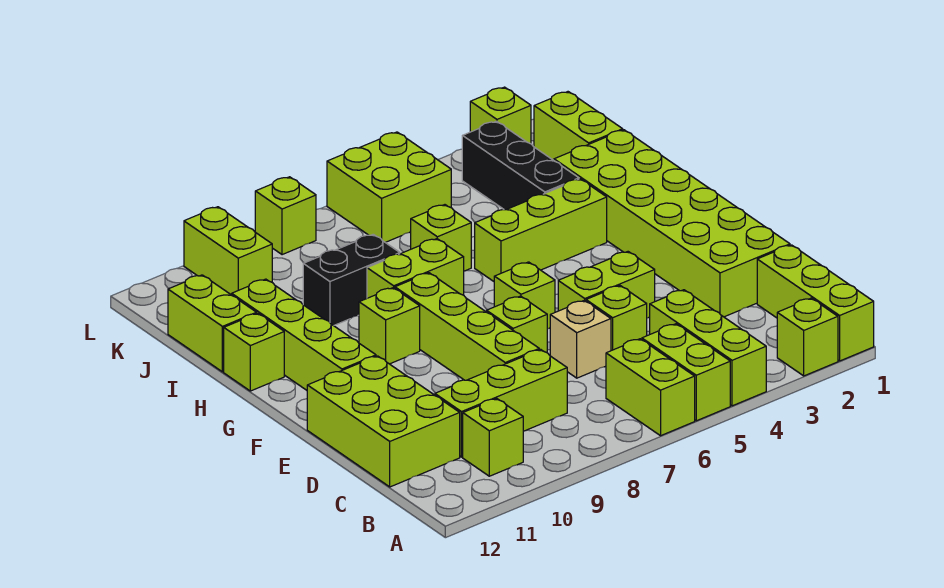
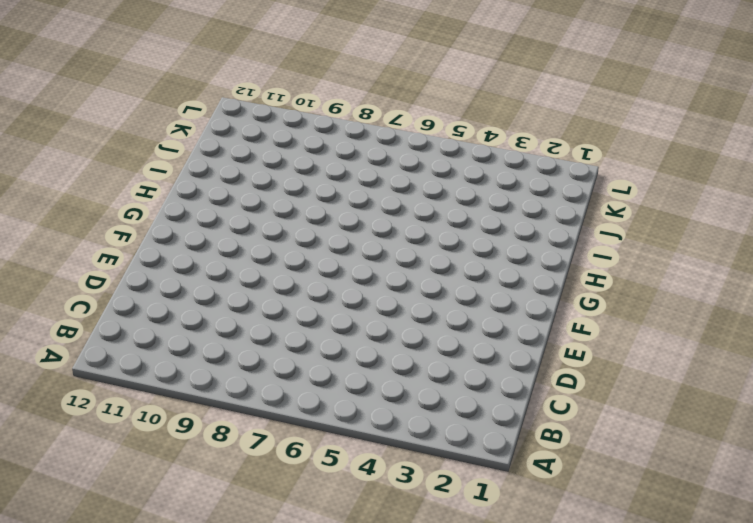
none -> lime 1x3 brick [757,245,874,361]
none -> lime 1x1 brick [777,298,838,376]
none -> lime 1x3 brick [649,290,766,406]

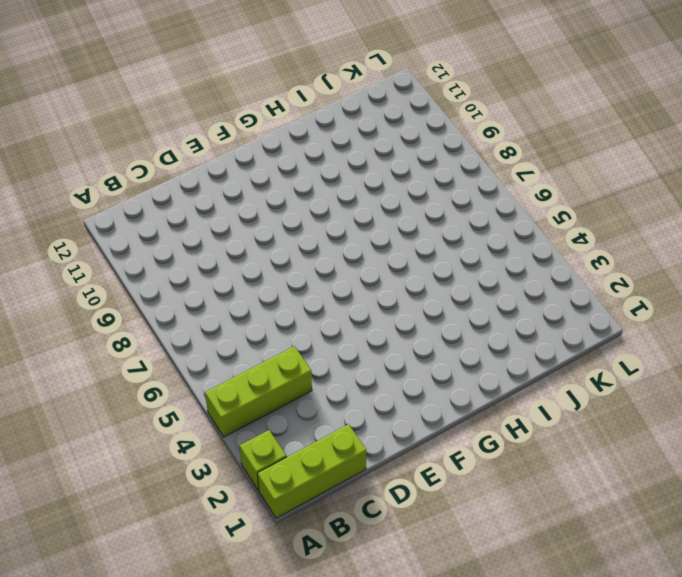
none -> lime 1x2 brick [642,324,730,421]
none -> lime 1x2 brick [606,339,695,436]
none -> lime 1x1 brick [463,399,523,476]

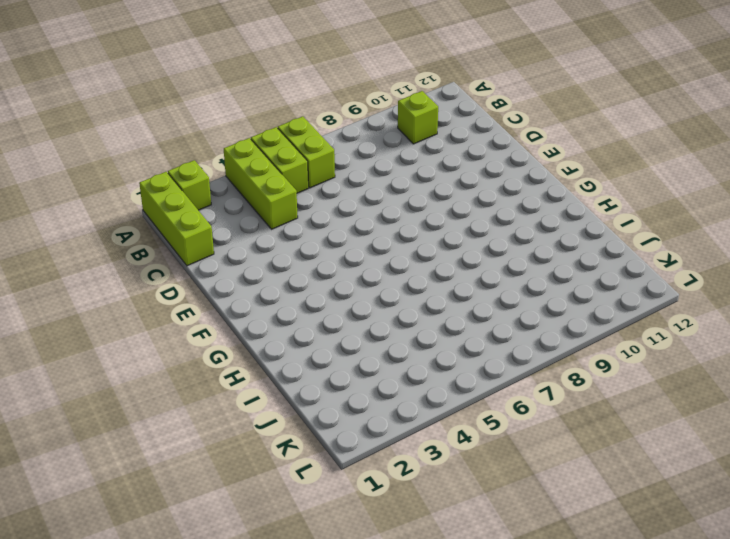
none -> lime 1x3 brick [435,349,567,457]
none -> lime 2x3 brick [307,356,460,487]
none -> lime 2x6 brick [554,130,790,317]

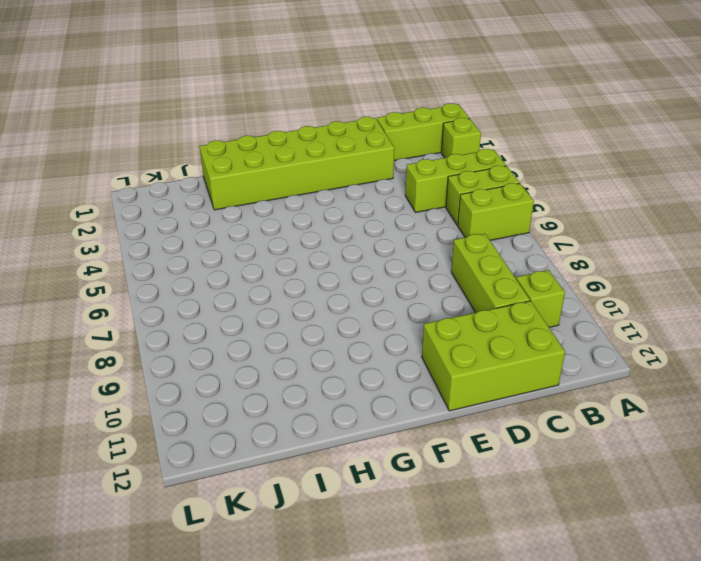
none -> lime 1x1 brick [586,286,647,351]
none -> tan 1x1 brick [550,300,611,378]
none -> lime 1x4 brick [395,273,539,380]

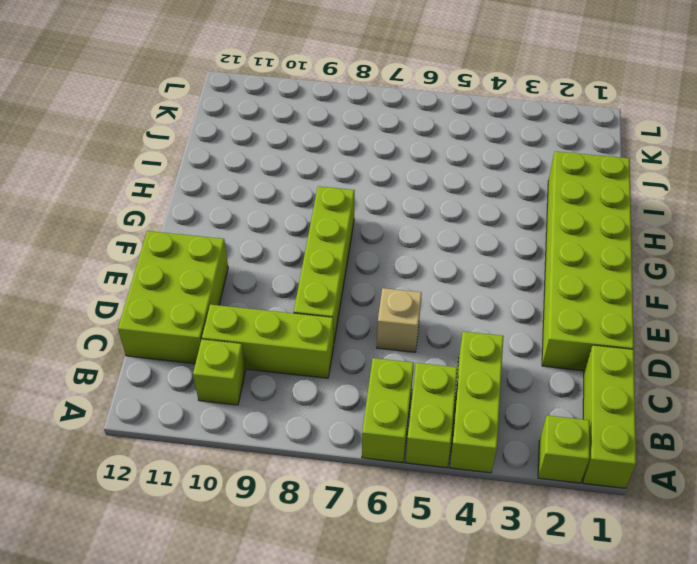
none -> lime 1x1 brick [586,286,647,351]
none -> lime 1x2 brick [558,252,655,318]
none -> lime 1x1 brick [487,296,547,353]

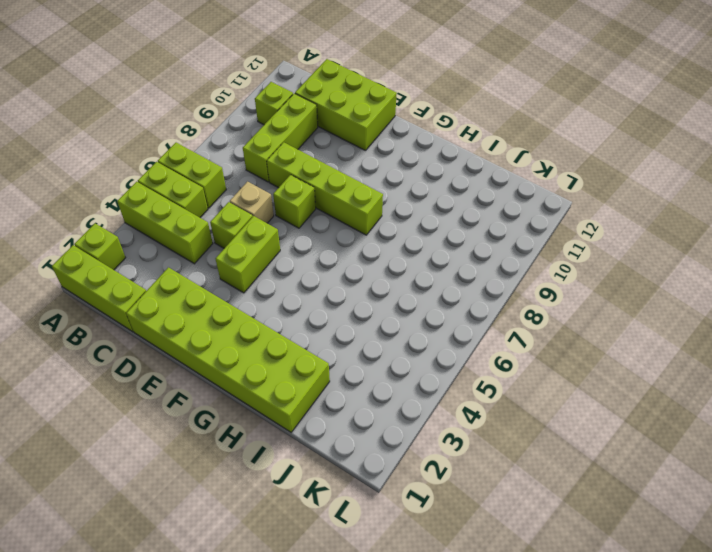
none -> lime 1x1 brick [494,262,555,329]
none -> lime 1x4 brick [232,279,376,390]
none -> lime 1x1 brick [359,288,420,364]

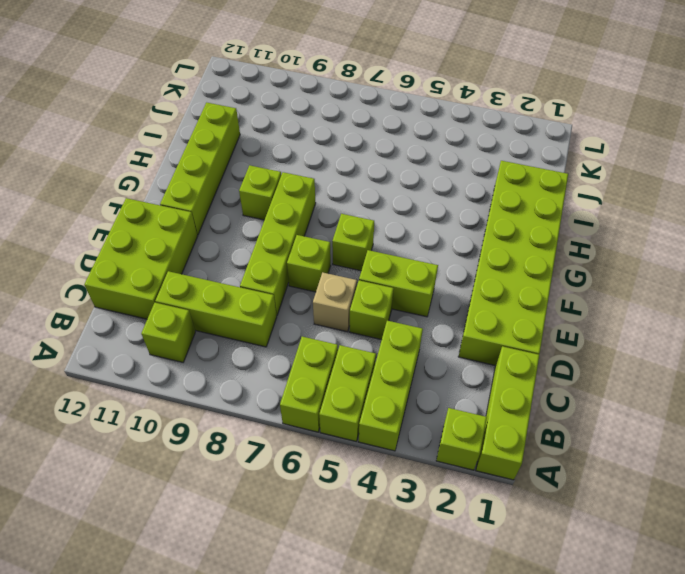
none -> lime 1x3 brick [475,179,607,281]
none -> lime 1x2 brick [367,239,464,298]
none -> lime 1x1 brick [224,313,284,391]

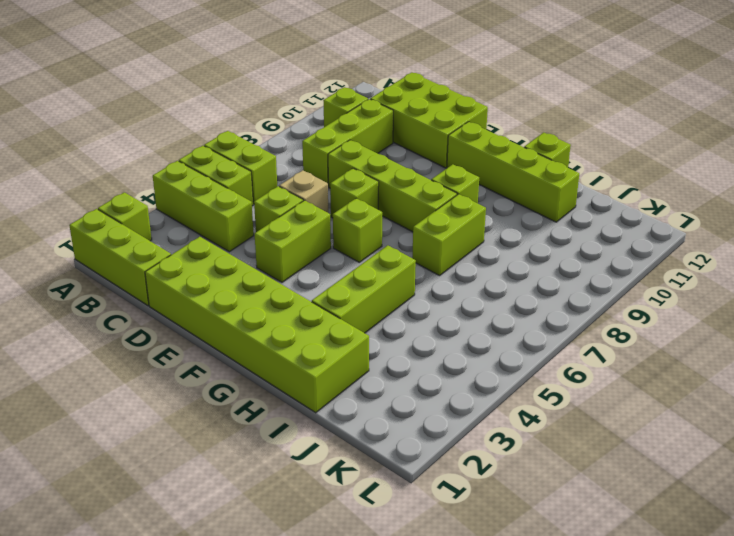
none -> black 1x3 brick [462,121,579,210]
none -> lime 1x1 brick [411,205,471,271]
none -> black 1x2 brick [303,234,400,326]

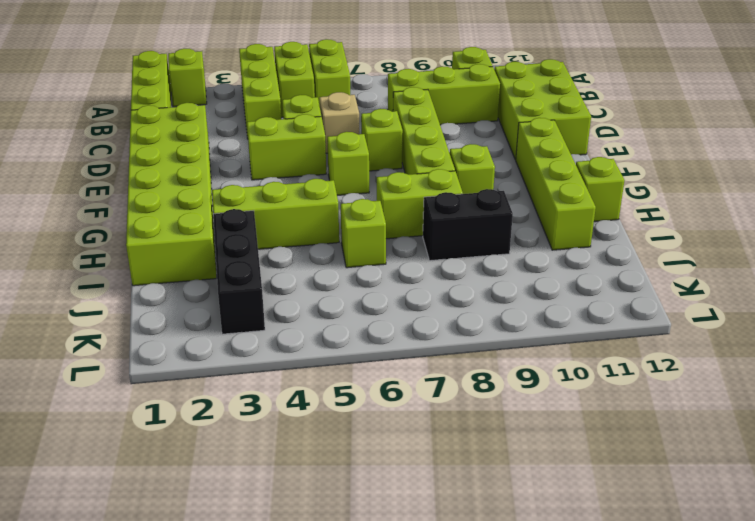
none -> lime 1x2 brick [168,275,257,372]
none -> lime 1x2 brick [534,92,623,160]
none -> lime 2x2 brick [327,132,451,242]

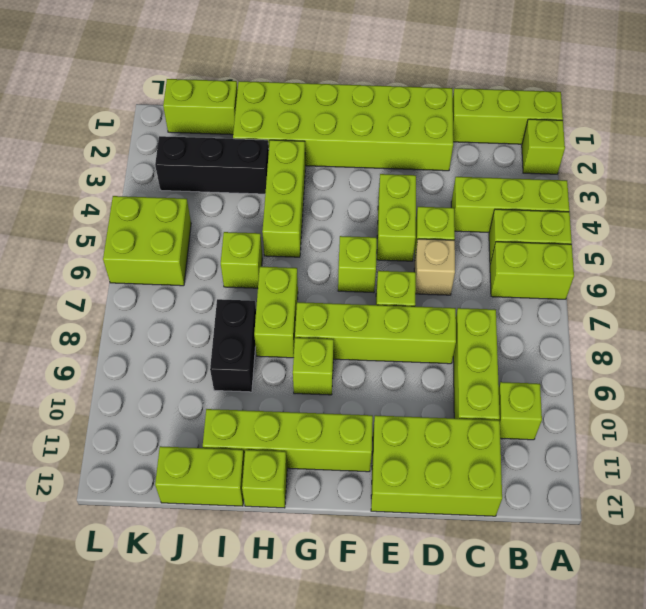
none -> lime 1x2 brick [184,207,272,295]
none -> lime 1x1 brick [470,87,531,144]
none -> lime 1x1 brick [255,177,316,255]

